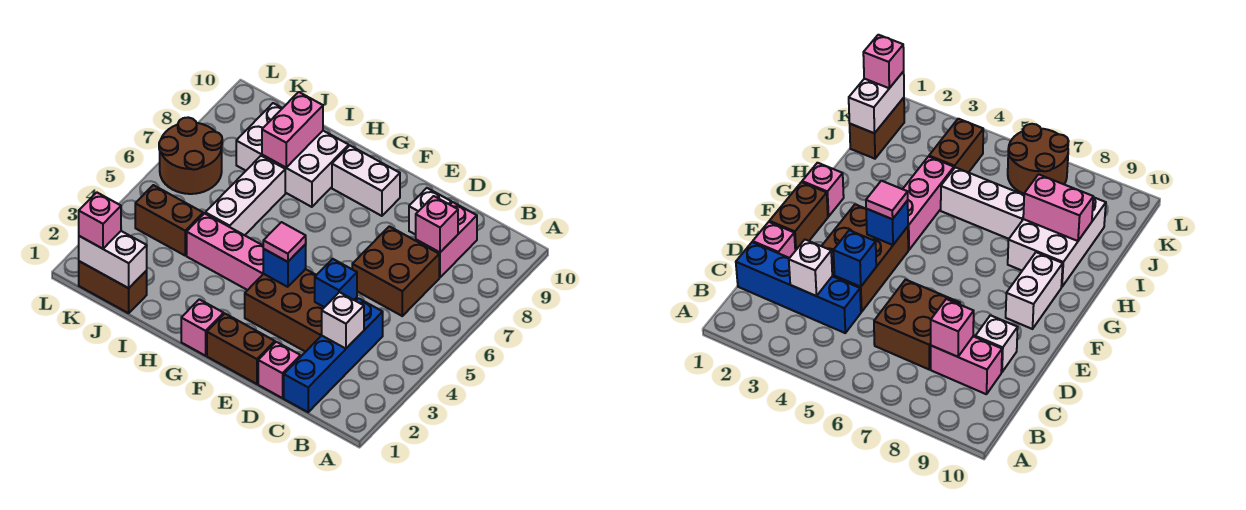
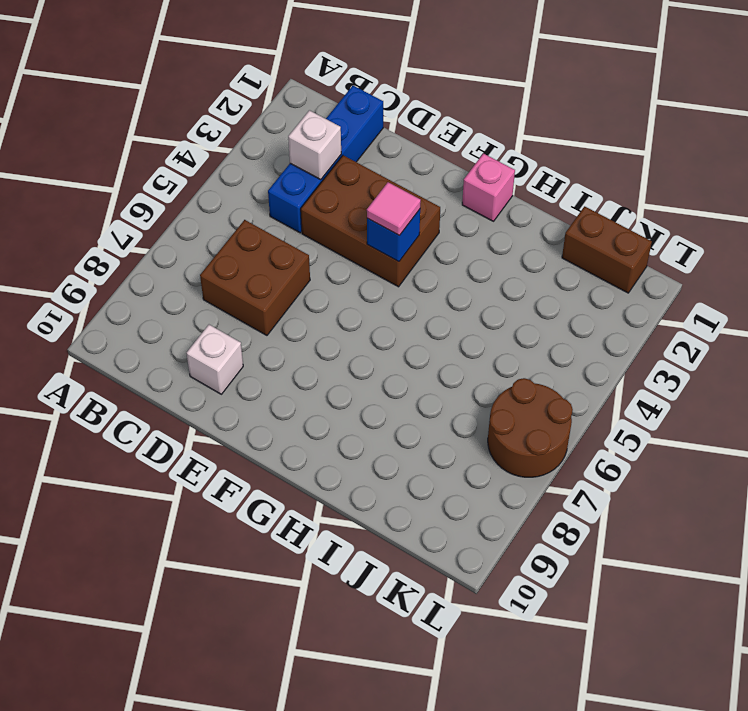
none -> pink 1x2 brick [416,202,477,278]
none -> pink 1x1 brick [258,342,301,398]
none -> brown 1x2 brick [207,314,275,384]

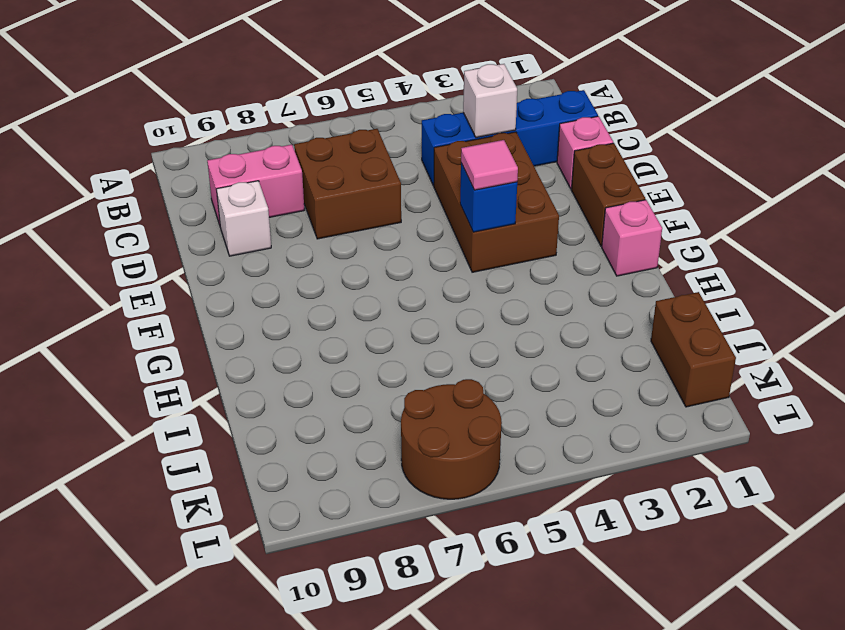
none -> white 1x2 brick [332,146,400,216]
none -> pink 1x3 brick [187,213,264,290]
none -> white 2x3 brick [236,103,349,207]

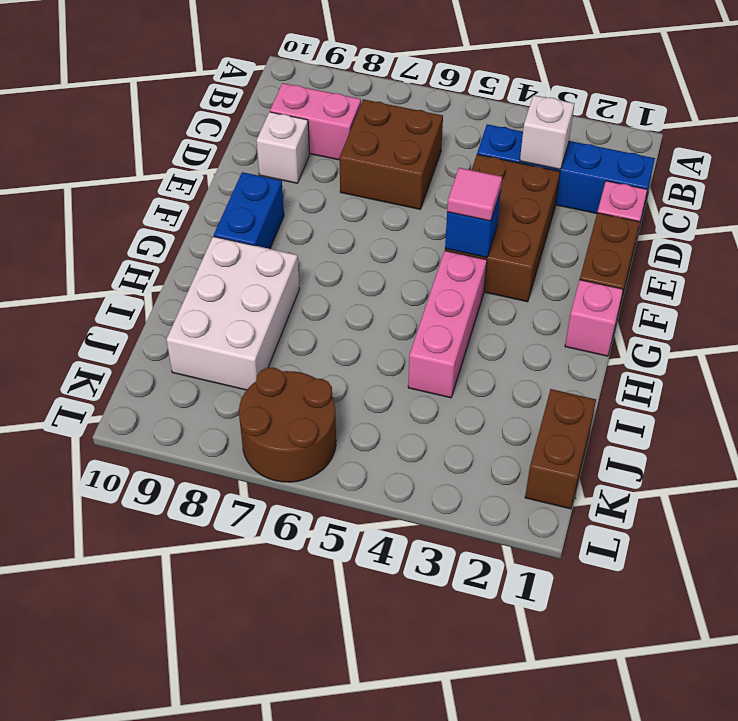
blue 1x2 brick [214,172,284,249] -> white 1x2 brick [332,146,400,216]
none -> white 1x3 brick [205,156,285,235]
none -> brown 1x2 brick [135,185,203,255]
none -> pink 1x1 brick [416,196,458,252]

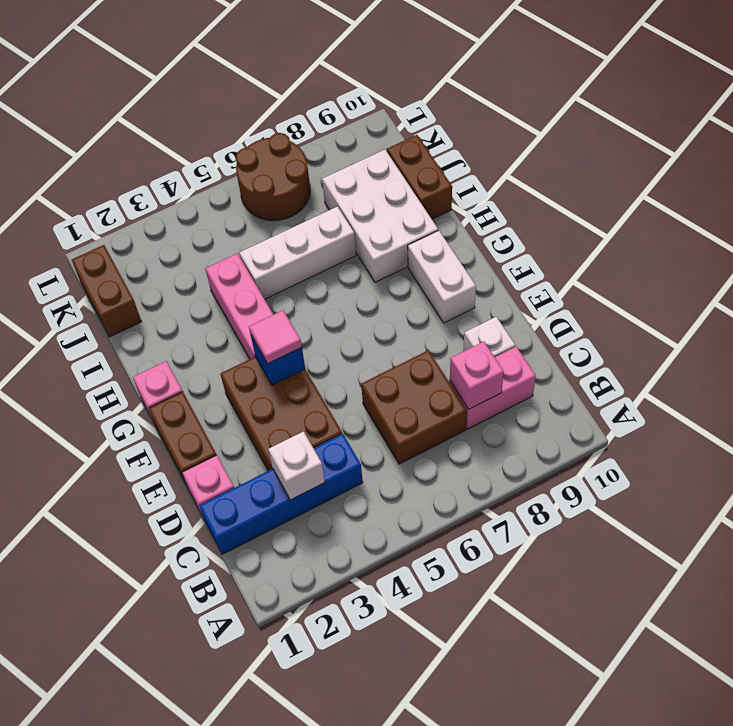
brown 1x2 brick [387,135,452,219] -> brown 1x2 brick moved to [135,185,203,255]
none -> blue 1x1 brick [315,259,357,307]
none -> pink 1x2 brick [262,92,323,168]
none -> white 1x2 brick [79,231,147,288]

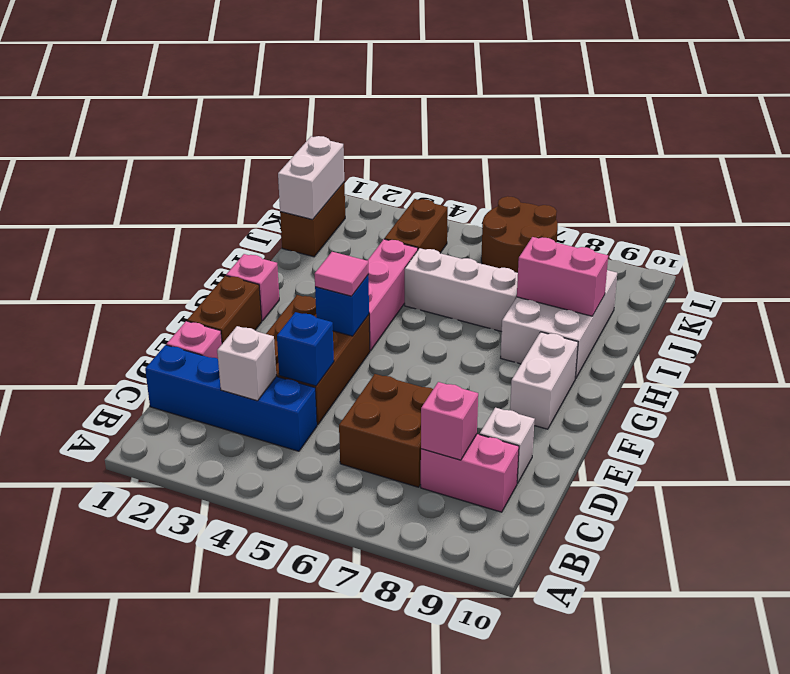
none -> pink 1x1 brick [79,192,121,249]

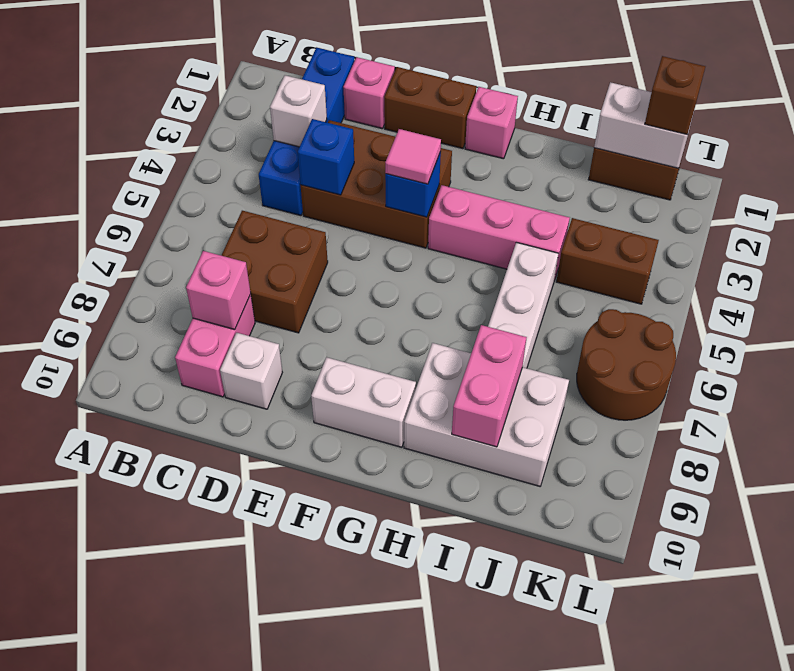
brown 1x1 brick [645,56,705,134] -> pink 1x1 brick [79,192,121,249]

